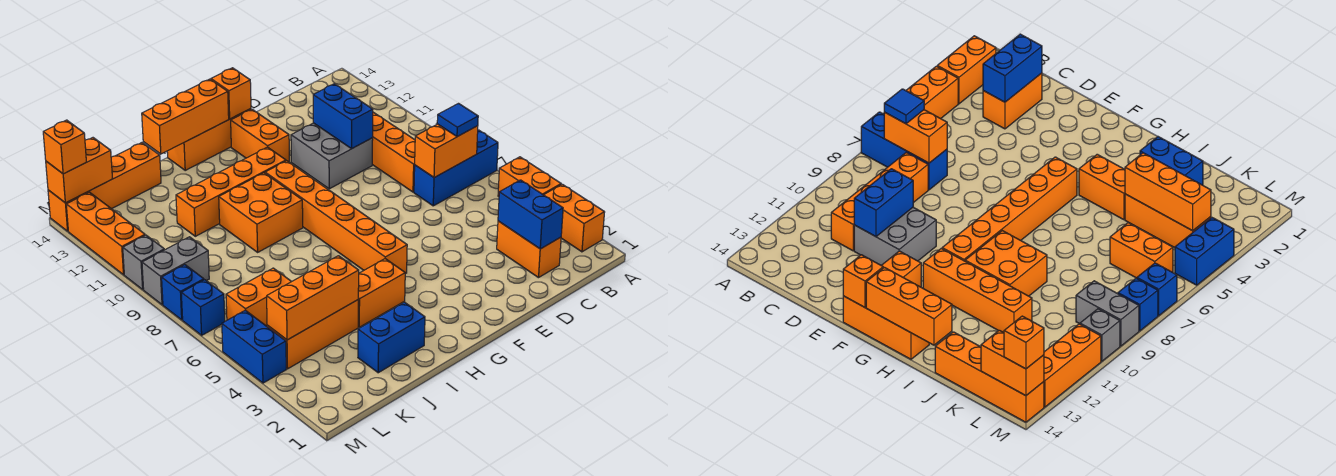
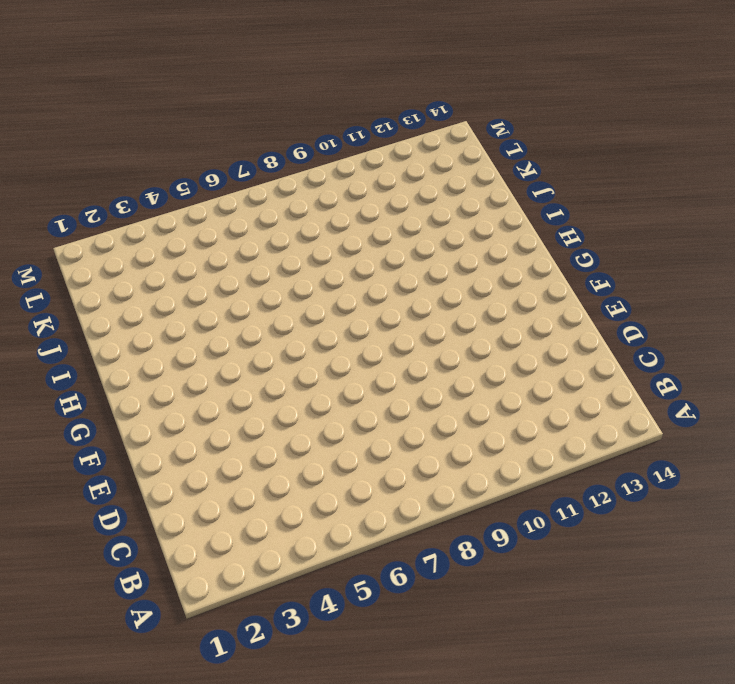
none -> orange 1x2 brick [544,184,605,252]
none -> orange 1x2 brick [498,157,561,196]
none -> blue 1x3 brick [414,130,498,206]
none -> orange 1x2 brick [497,221,561,278]

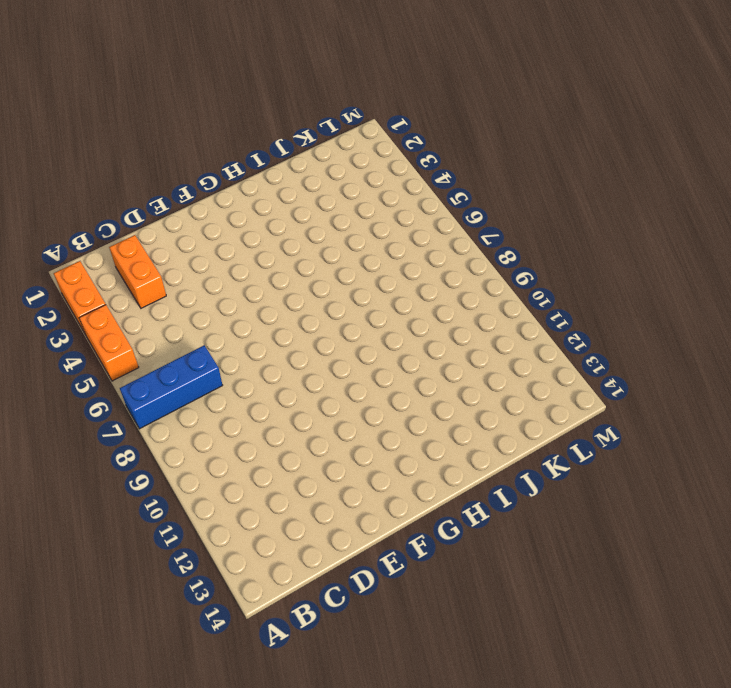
none -> orange 1x4 brick [372,112,415,192]
none -> grey 2x2 brick [291,123,373,189]
none -> orange 1x2 brick [231,109,289,162]
none -> orange 1x3 brick [167,109,251,170]

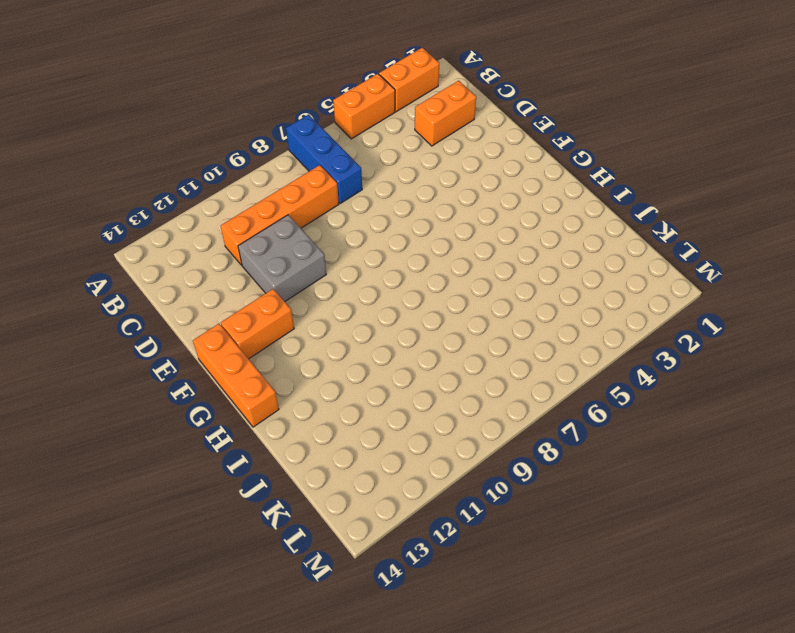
none -> orange 1x6 brick [265,161,407,274]
none -> orange 1x4 brick [176,147,286,236]
none -> orange 1x2 brick [358,259,405,327]
none -> orange 2x2 brick [219,173,303,252]

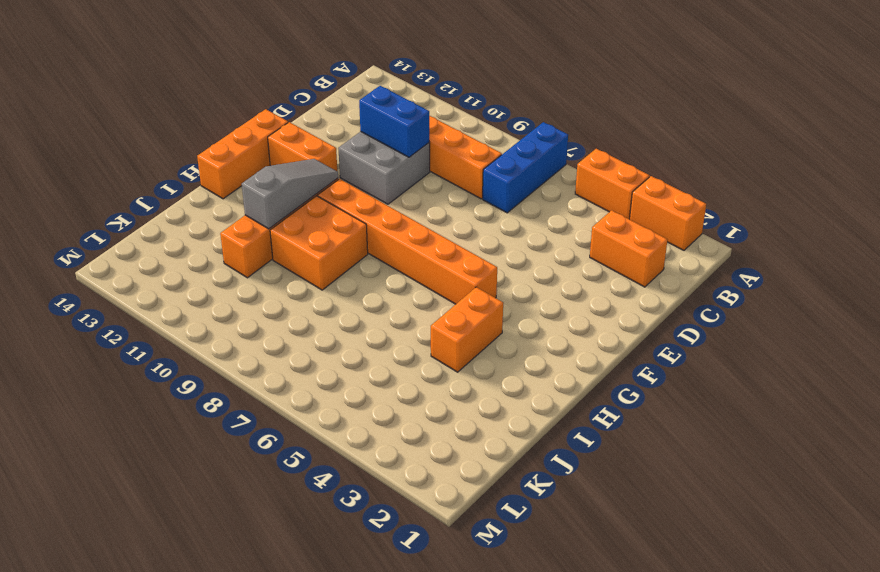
grey 1x3 slope [242,159,338,229] -> none
none -> blue 1x2 brick [358,302,425,373]
none -> orange 1x3 brick [267,300,358,369]
none -> orange 1x4 brick [48,143,161,231]
none -> orange 1x2 brick [226,268,291,326]

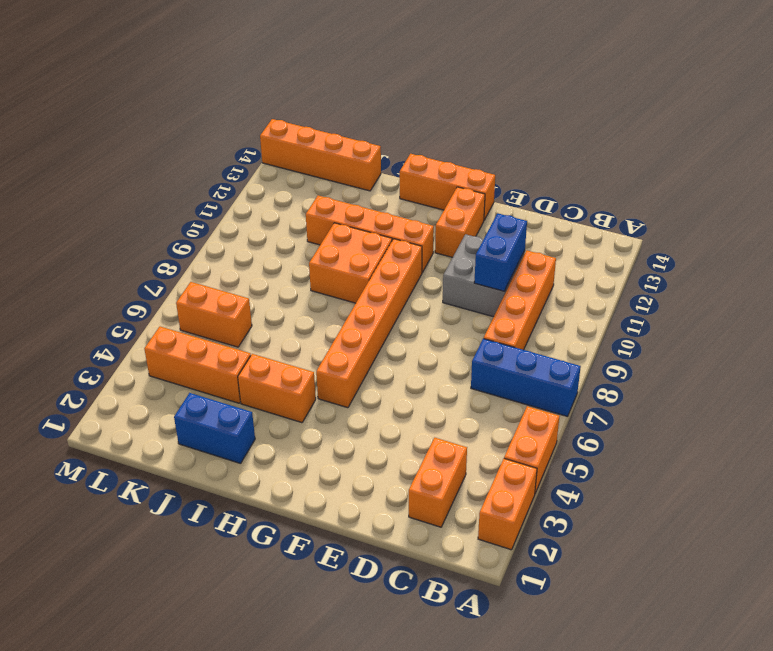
none -> grey 1x2 brick [142,237,209,305]
none -> blue 1x2 brick [222,310,286,383]
none -> blue 1x1 brick [181,280,225,335]
none -> blue 1x1 brick [162,265,204,320]

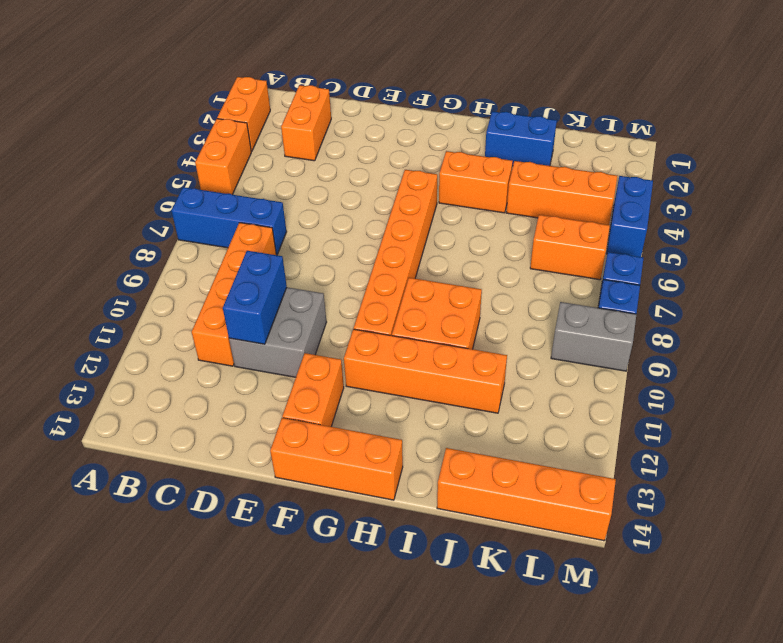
none -> grey 1x1 brick [123,235,164,289]
none -> orange 1x3 brick [66,192,145,275]
none -> orange 1x2 brick [415,124,478,178]
none -> blue 1x2 brick [498,180,563,249]

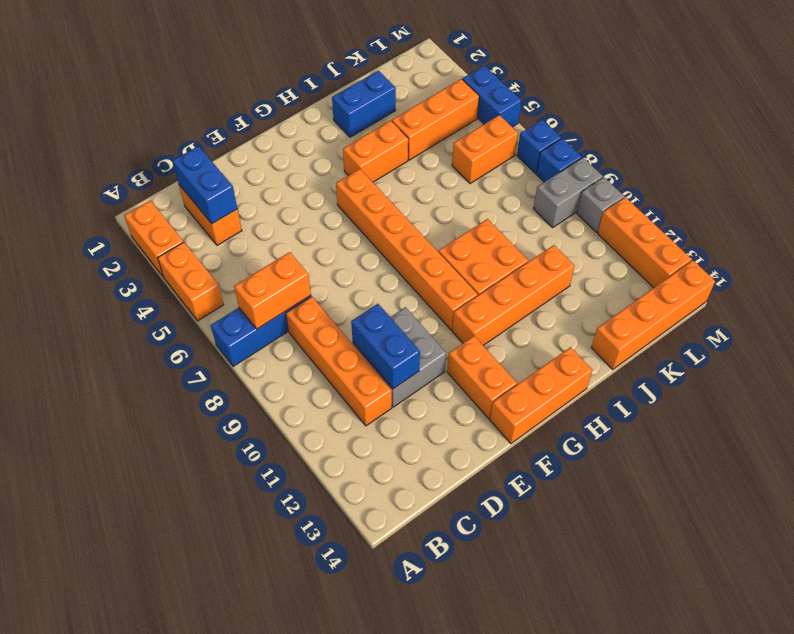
none -> orange 1x1 brick [211,68,251,119]
none -> orange 1x3 brick [142,79,229,154]
none -> orange 1x3 brick [267,256,359,340]
none -> orange 1x2 brick [46,138,113,203]

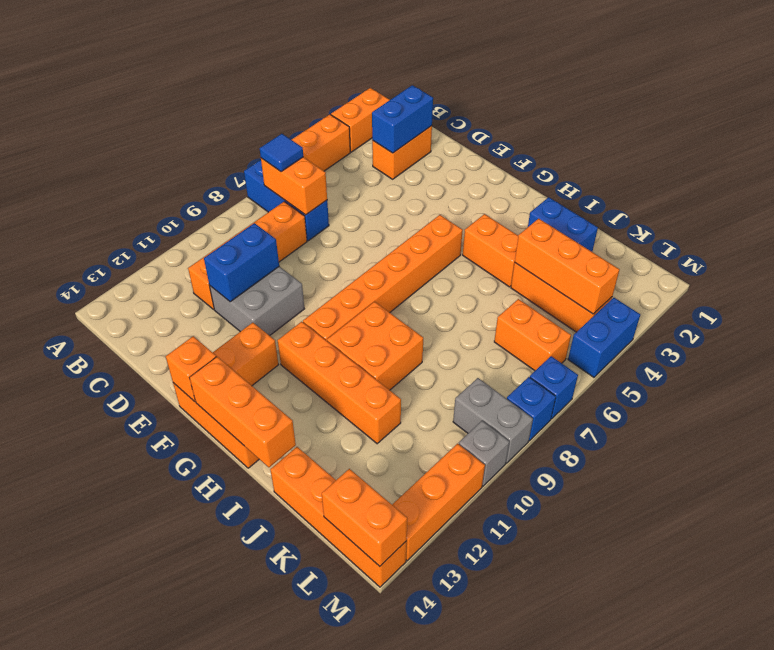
none -> orange 1x1 brick [43,120,86,174]

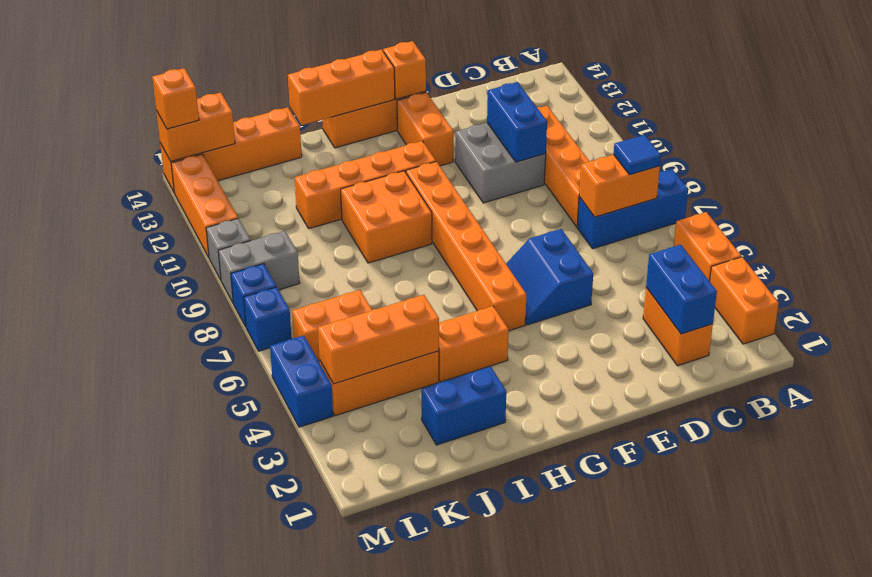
blue 2x2 slope [506,229,593,325] -> none

